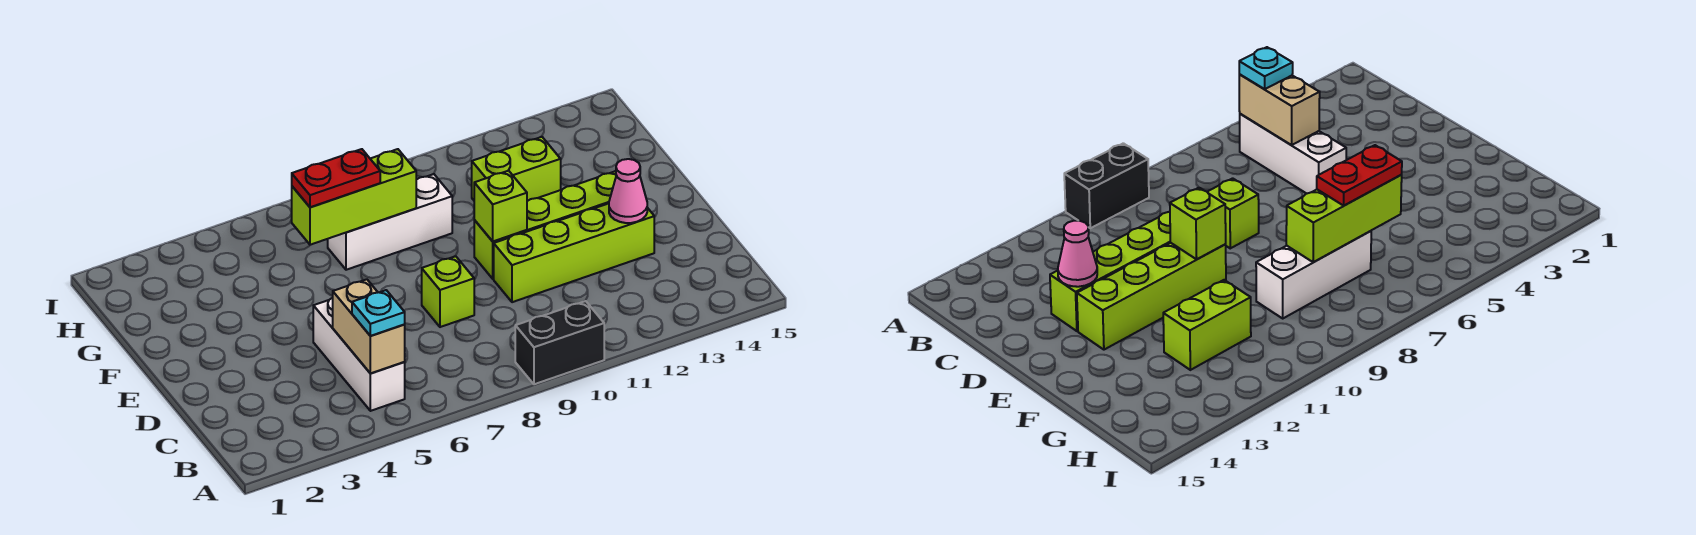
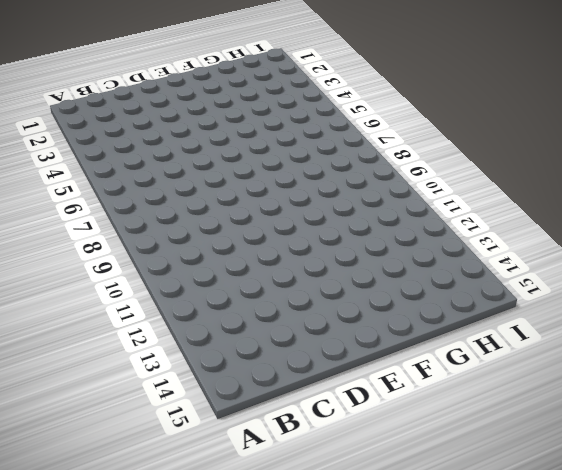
none -> black 1x2 brick [515,301,604,384]
none -> white 1x3 brick [313,298,405,411]
none -> lime 1x1 brick [422,256,474,327]

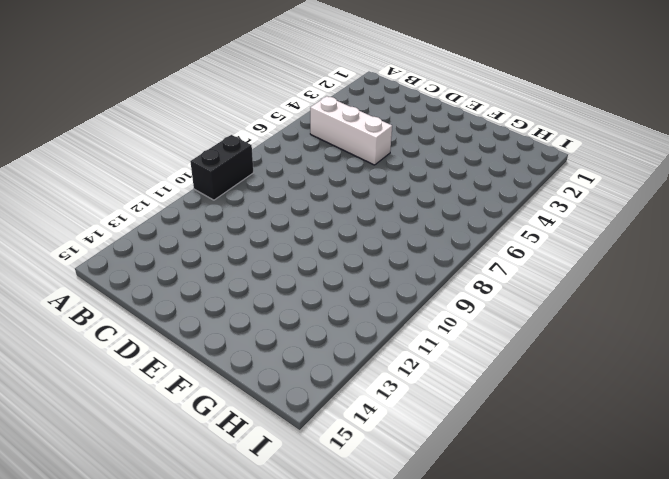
none -> lime 1x1 brick [422,256,474,327]
none -> lime 1x4 brick [494,203,654,302]
none -> lime 1x4 brick [474,171,616,279]

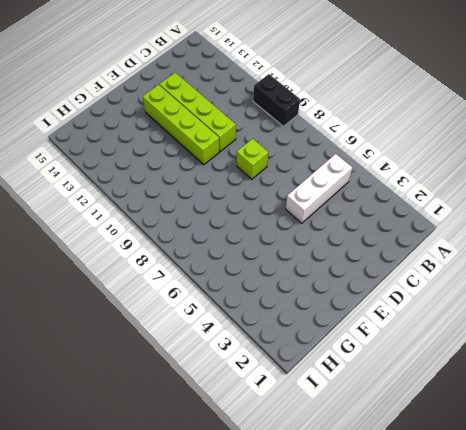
none -> white 1x3 brick [328,174,452,270]
none -> lime 1x2 brick [472,137,561,201]
none -> tan 1x2 brick [333,279,405,374]

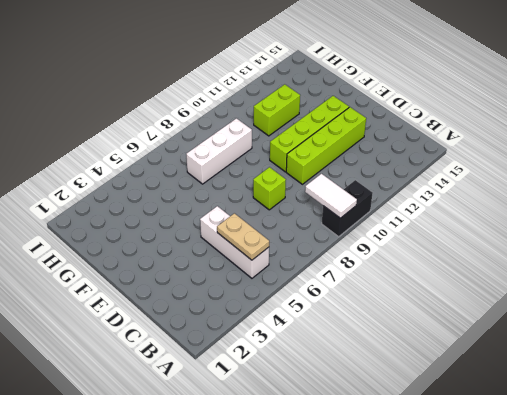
white 1x2 tile [305,174,357,218] -> none
tan 1x2 plate [217,213,269,260] -> tan 1x2 brick [333,279,405,374]
none -> pink 1x1 cone [609,159,647,223]
none -> lime 1x1 brick [474,171,527,241]
none -> lime 1x3 brick [292,149,416,245]

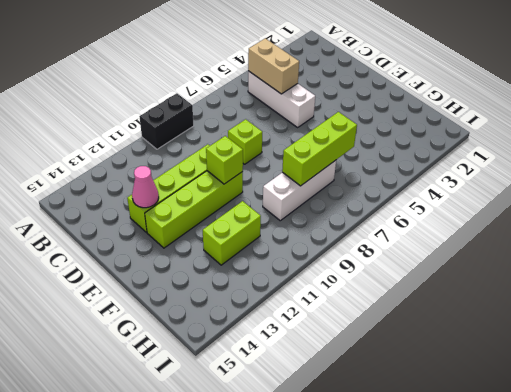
none -> cyan 1x1 plate [352,290,405,336]
none -> red 1x2 plate [292,149,380,207]

